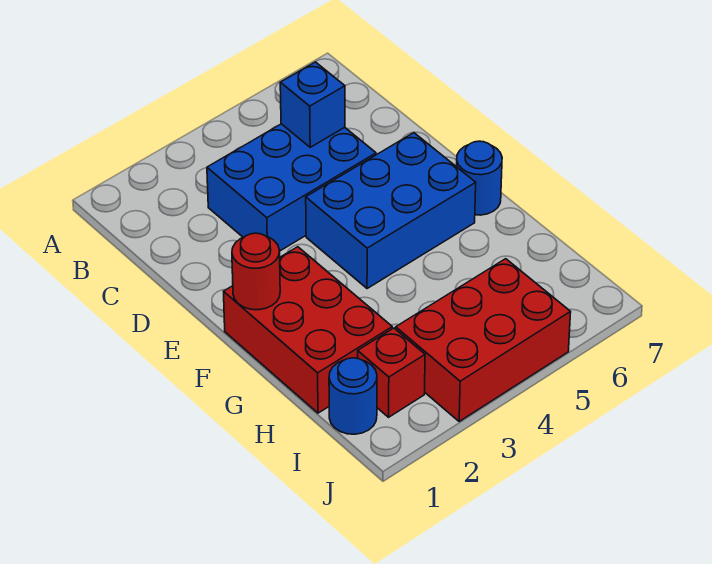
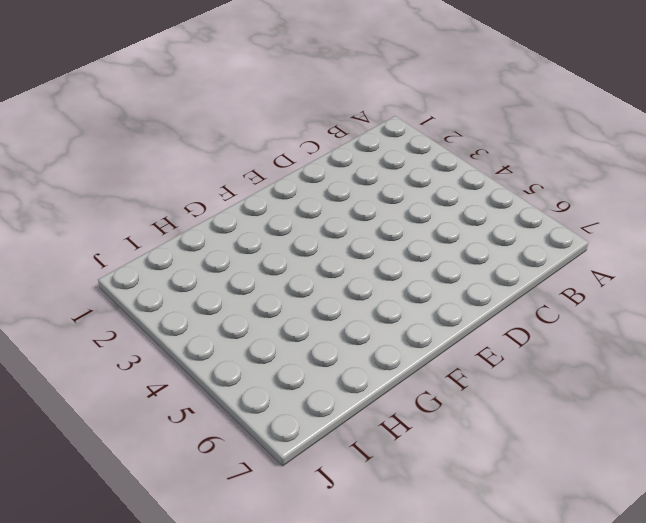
none -> blue 2x3 brick [207,124,376,251]
none -> blue 2x3 brick [306,133,476,289]

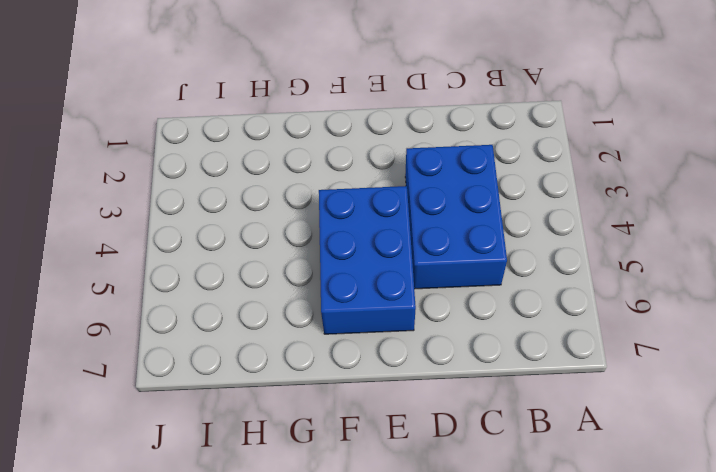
none -> red 2x3 brick [224,247,392,413]
none -> blue 1x1 round brick [457,141,502,215]

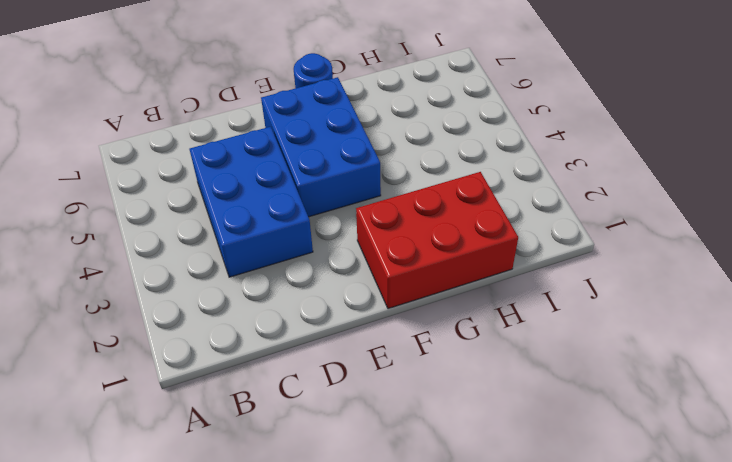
none -> blue 1x1 round brick [329,358,377,434]
none -> red 1x1 brick [358,328,425,417]

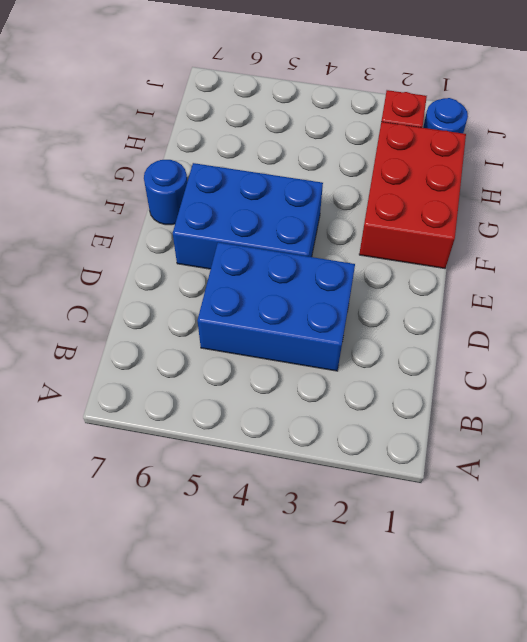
none -> red 2x3 brick [396,259,571,421]
none -> blue 1x1 brick [280,62,345,147]

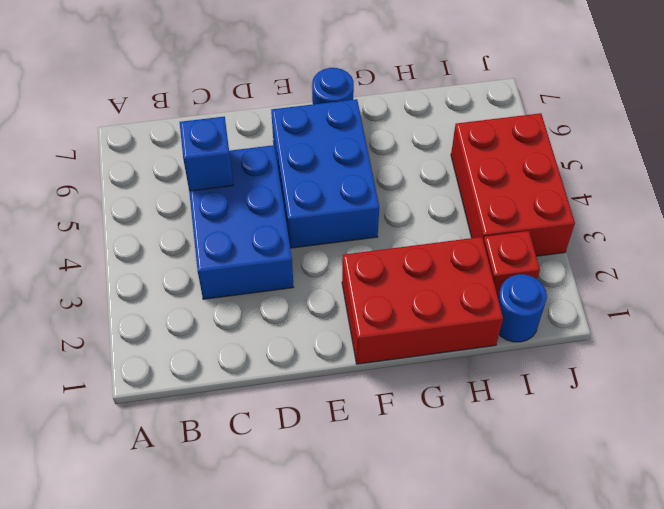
none -> red 1x1 round brick [232,233,280,310]

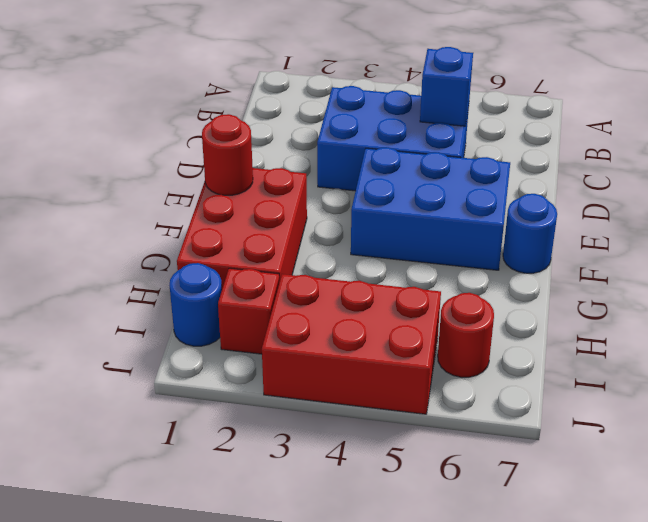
red 1x1 round brick [438,293,494,377] -> none

